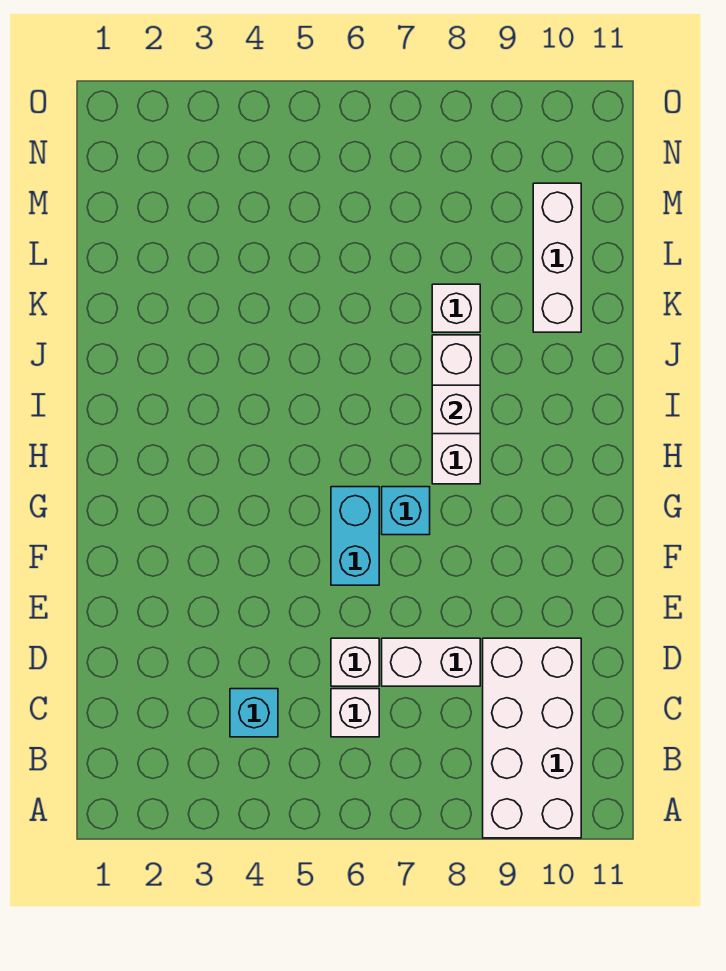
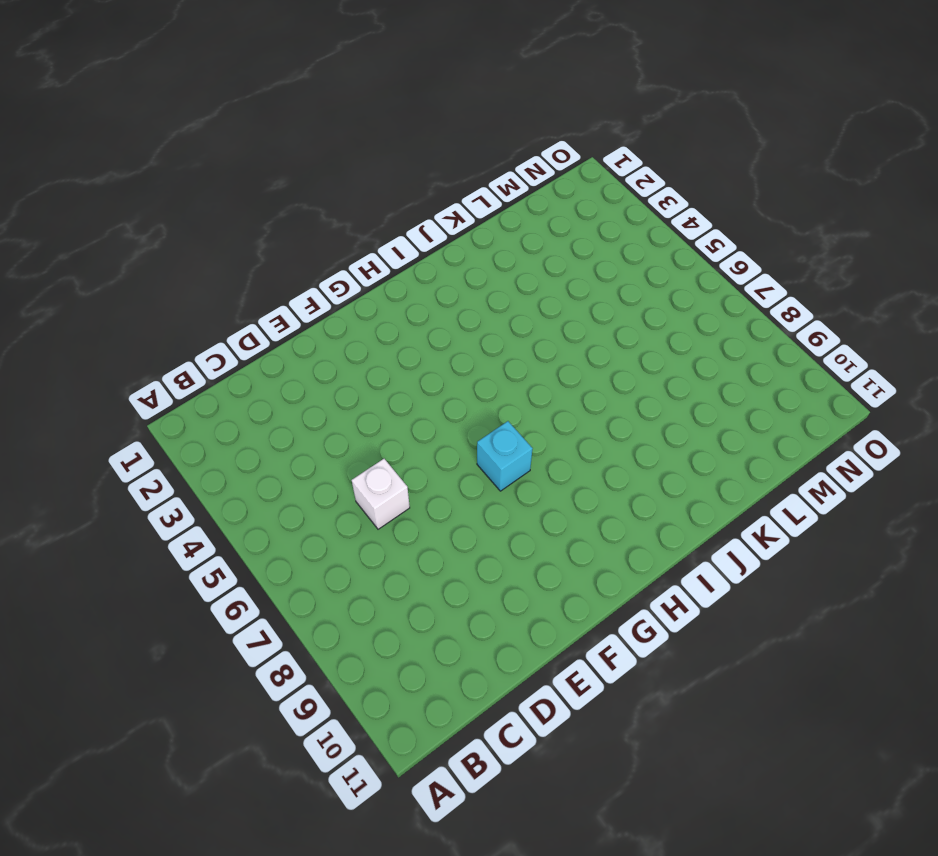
none -> white 2x4 brick [483,638,581,838]
none -> cyan 1x1 brick [230,689,278,737]

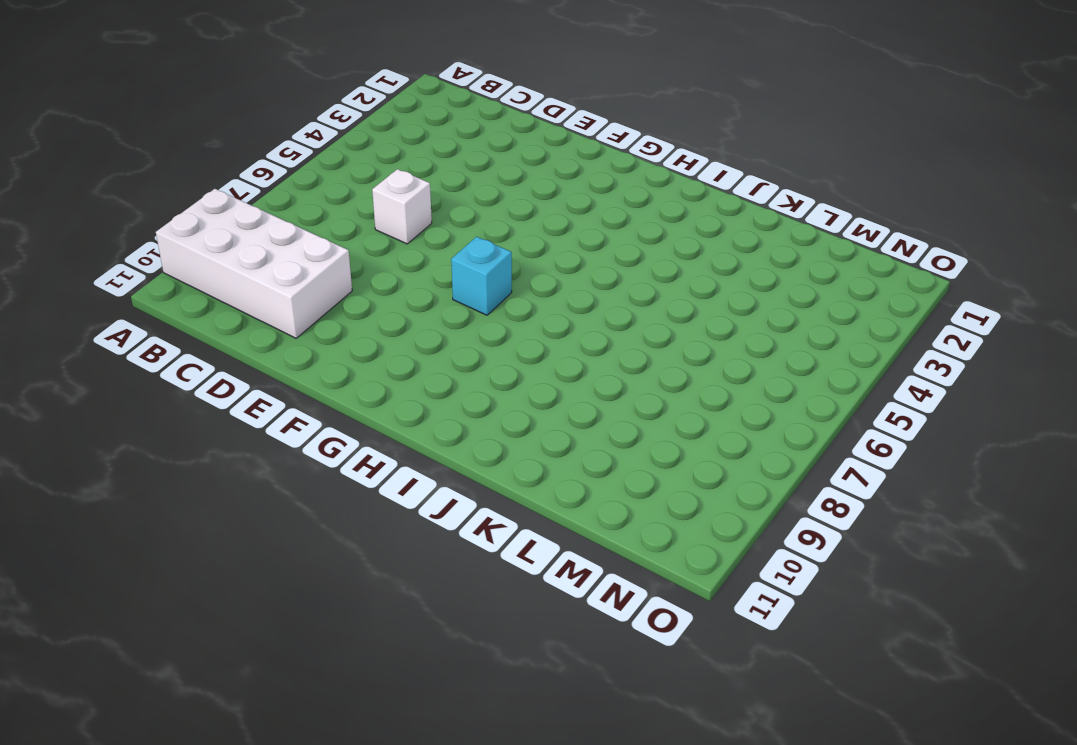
none -> cyan 1x1 brick [230,689,278,737]
none -> white 1x1 brick [331,689,379,737]

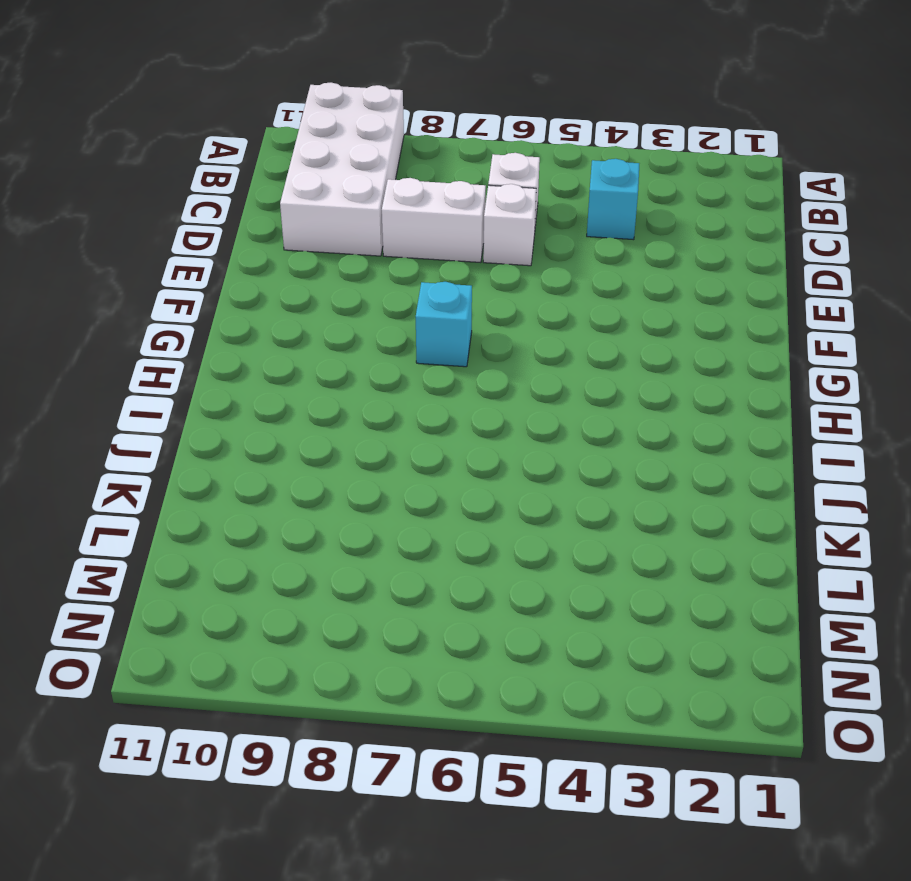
none -> cyan 1x2 brick [331,487,379,585]
none -> white 1x3 brick [432,335,480,484]

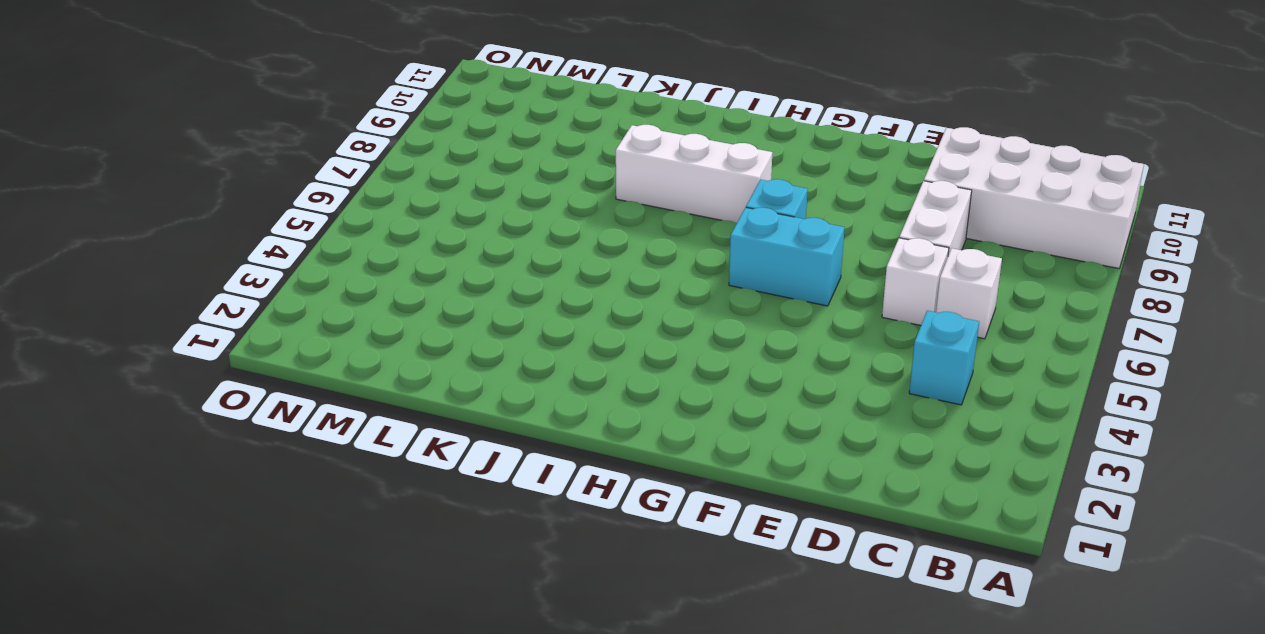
none -> white 1x1 brick [432,284,480,332]
none -> white 1x3 brick [533,183,581,332]

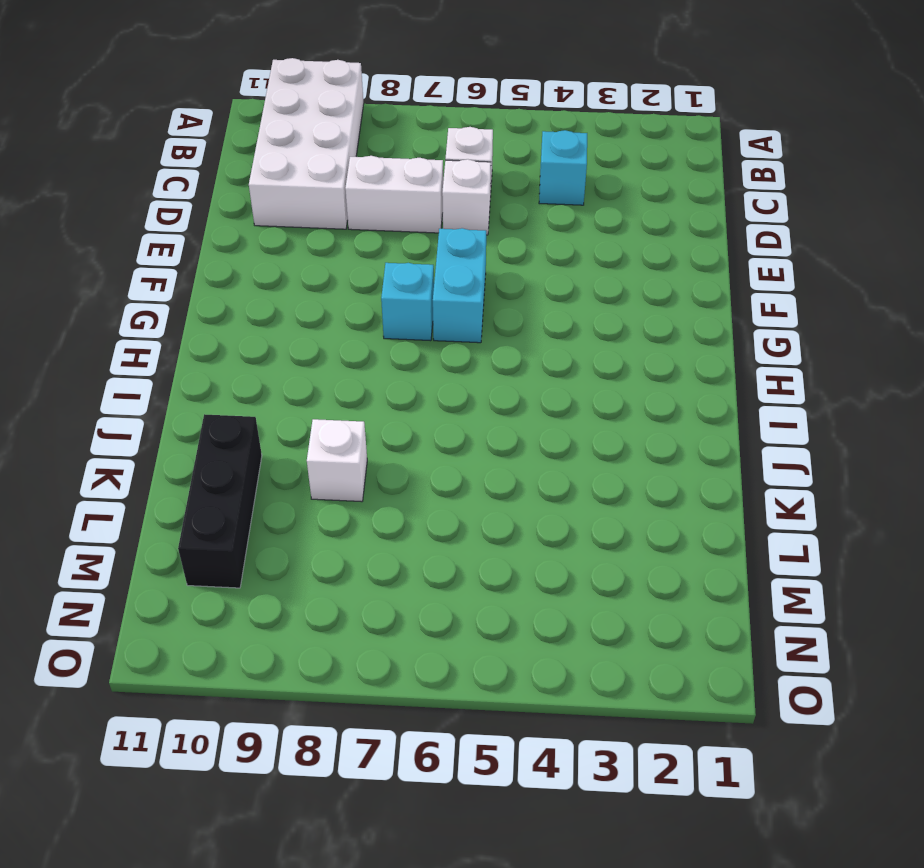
black 1x3 brick [178,414,262,588] -> white 1x3 brick [533,183,581,332]
none -> white 1x3 brick [432,335,480,484]
none -> white 1x1 brick [432,385,480,434]

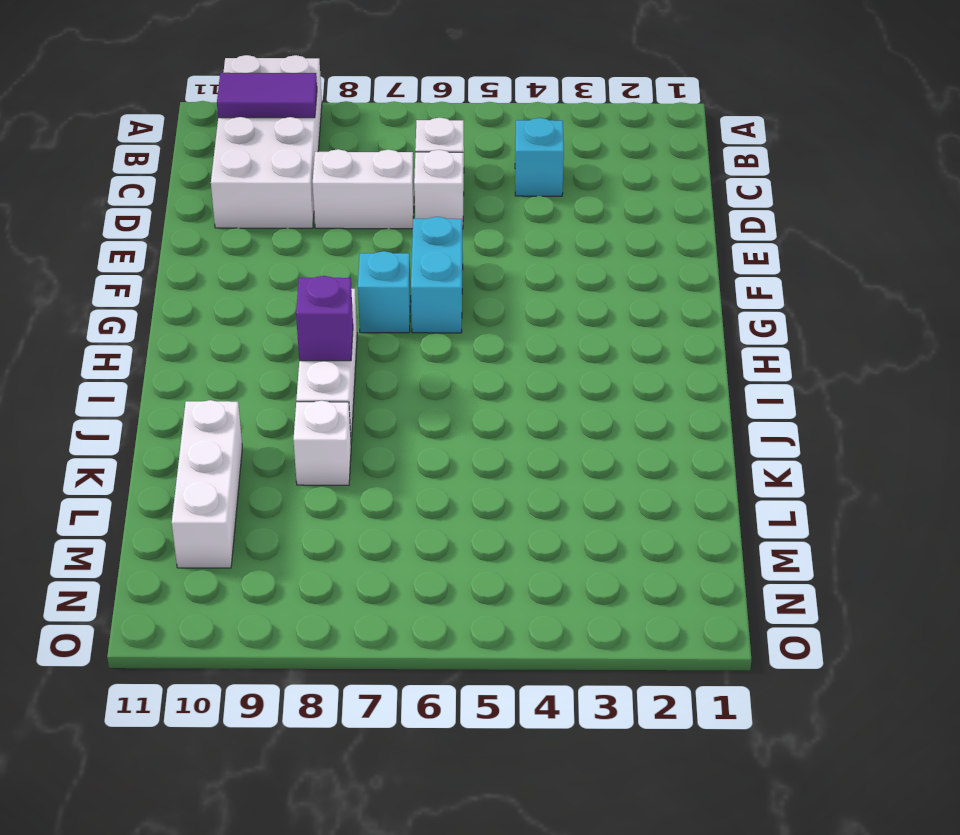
purple 1x2 tile [217,73,317,118] -> none
purple 1x1 brick [296,276,353,361] -> white 1x1 brick [432,385,480,434]

